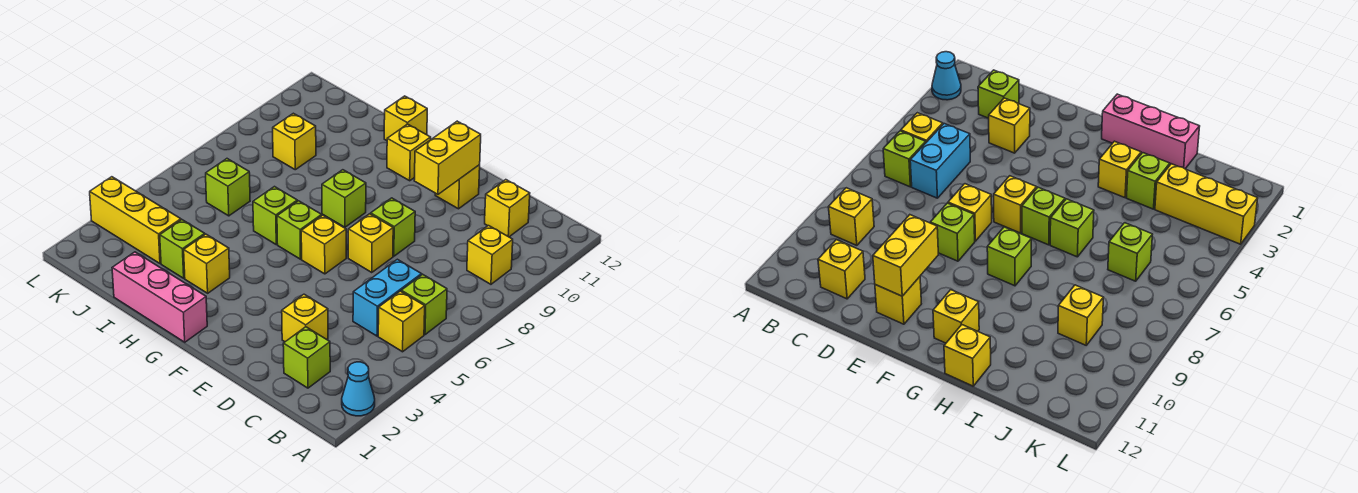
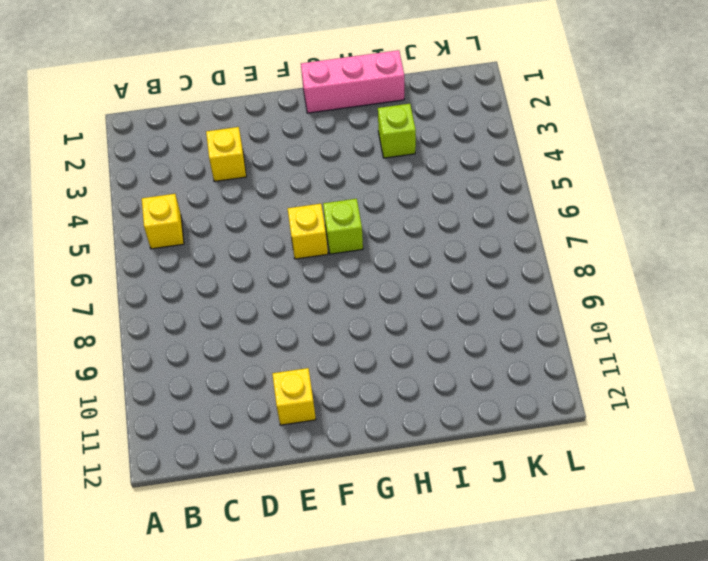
none -> cyan 1x1 cone [342,362,375,416]
none -> lime 1x1 brick [401,274,447,335]
none -> yellow 1x1 brick [467,226,513,284]

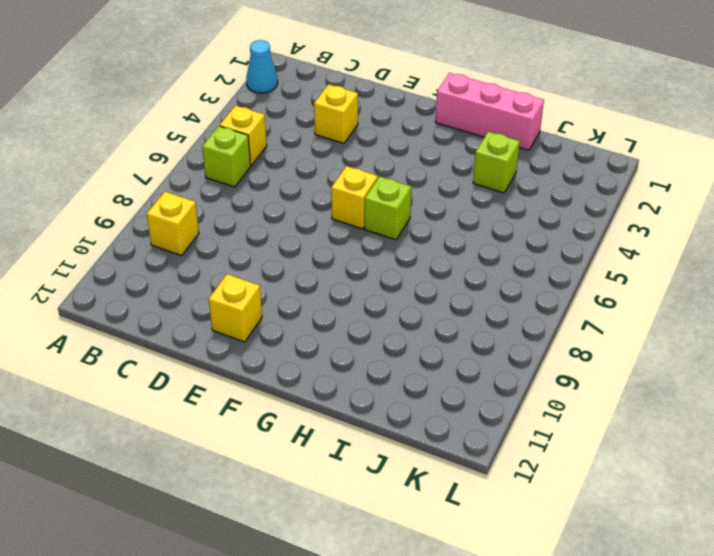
none -> lime 1x1 brick [283,327,330,388]
none -> cyan 1x2 brick [353,259,421,336]
none -> yellow 1x1 brick [485,180,530,237]

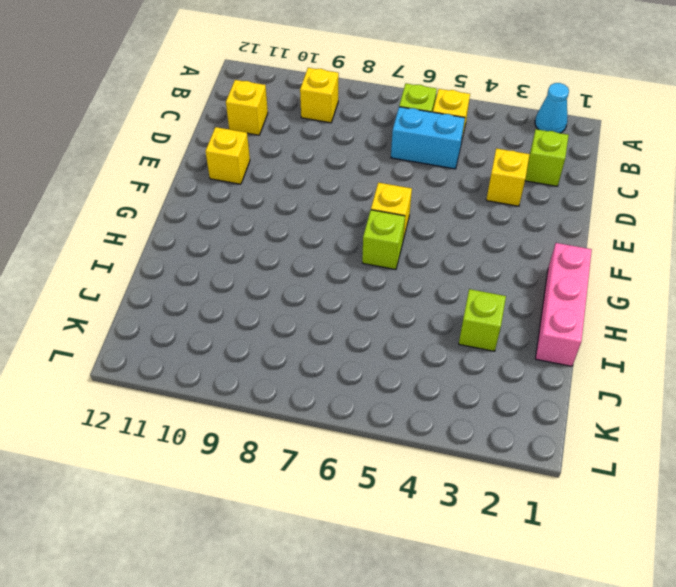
none -> yellow 1x1 brick [348,214,393,273]
none -> lime 1x1 brick [371,198,415,256]
none -> lime 1x1 brick [322,170,366,227]

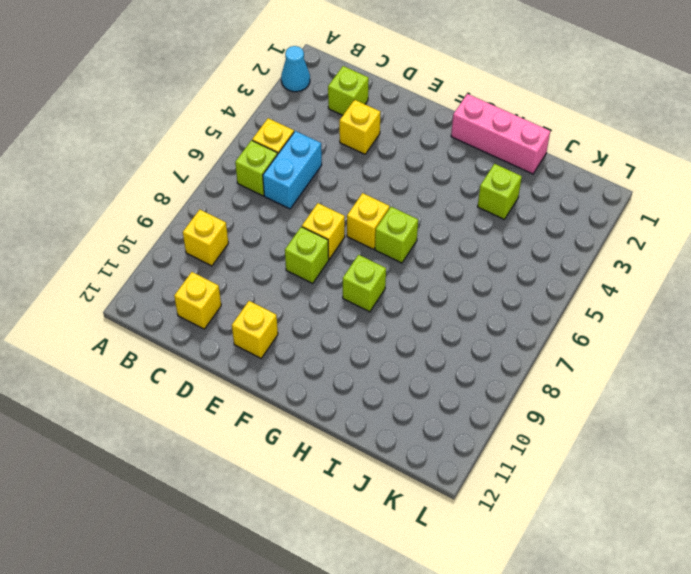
none -> yellow 1x1 brick [387,124,431,181]
none -> yellow 1x1 brick [184,234,230,293]
none -> lime 1x1 brick [253,187,297,245]

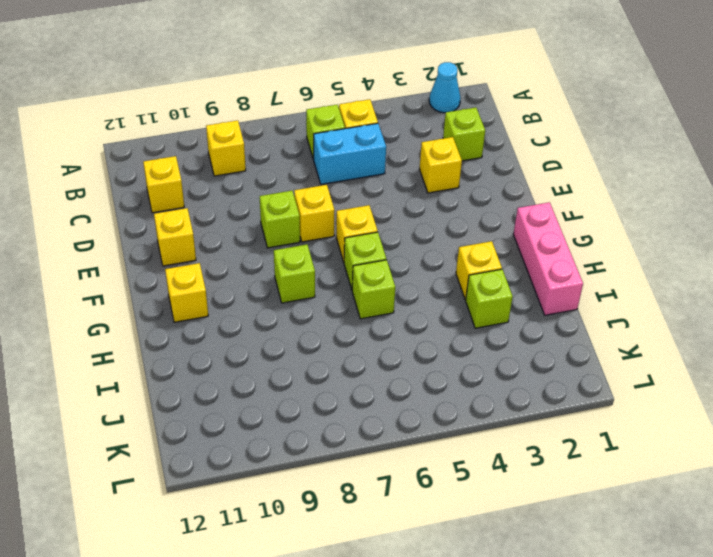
none -> yellow 1x1 brick [384,96,427,141]
none -> yellow 1x3 brick [90,177,181,264]
none -> lime 1x1 brick [206,159,250,216]

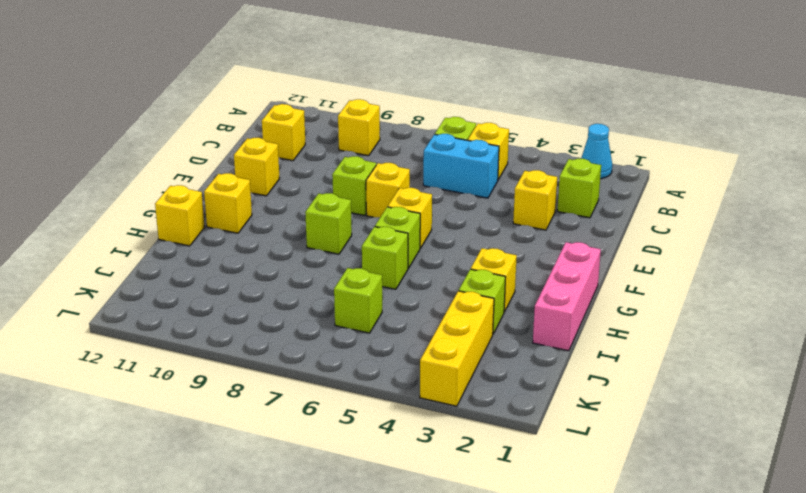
none -> yellow 1x1 brick [273,113,316,170]
none -> yellow 1x2 brick [414,121,481,194]

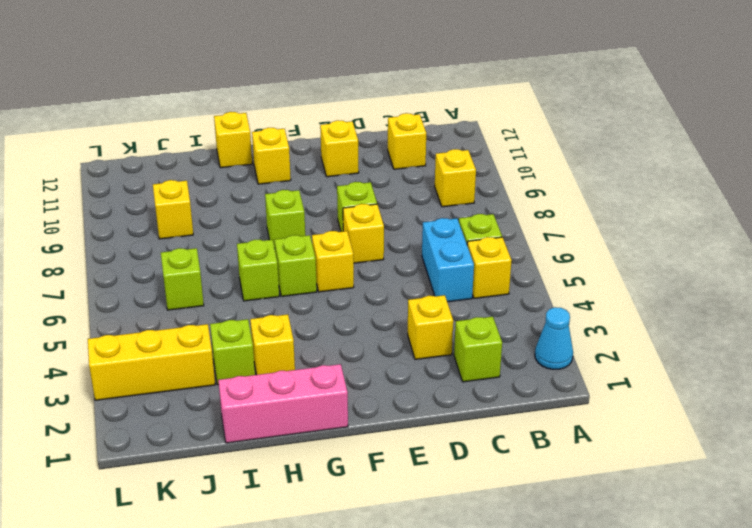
none -> yellow 1x2 brick [414,121,481,194]

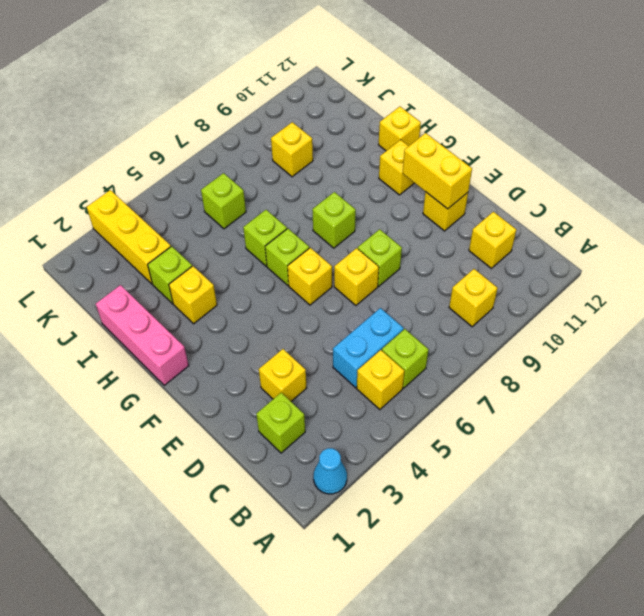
yellow 1x2 brick [403,133,472,209] -> yellow 1x2 brick turned to [414,121,481,194]

